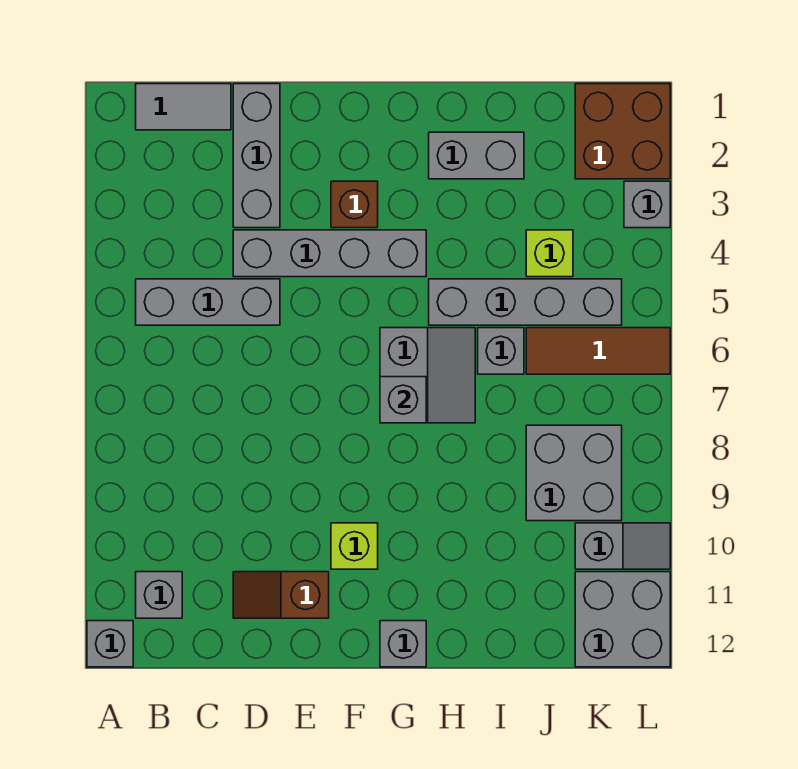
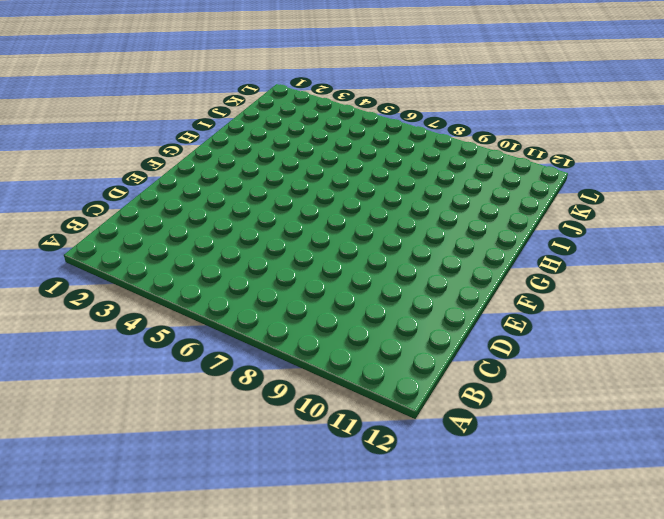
none -> grey 1x1 brick [87,621,133,667]
none -> grey 1x2 tile [136,84,231,130]
none -> grey 1x3 brick [136,279,280,325]

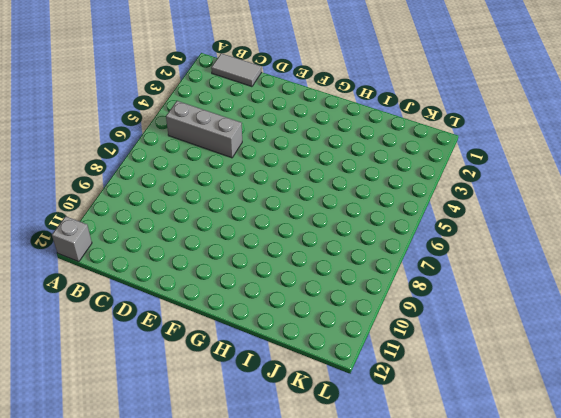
none -> grey 1x1 brick [136,572,182,618]
none -> grey 1x3 brick [233,84,280,228]
none -> grey 1x4 brick [233,230,426,277]

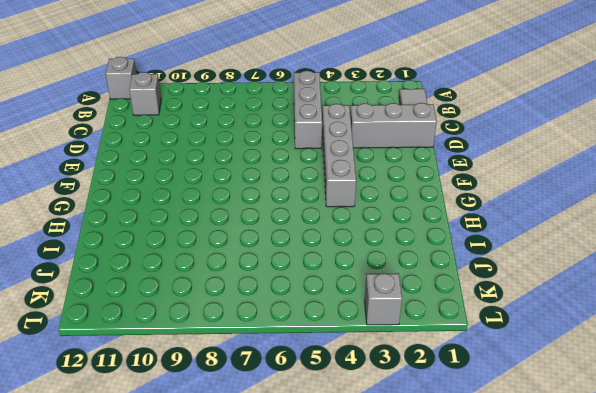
none -> brown 1x2 slope [233,572,329,618]
none -> brown 1x1 brick [331,181,378,228]
none -> lime 1x1 brick [331,523,378,569]

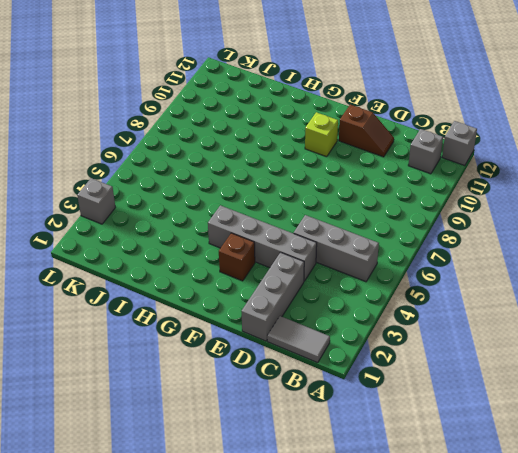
none -> grey 2x2 slope [380,328,475,423]
none -> grey 1x1 brick [380,621,426,667]
none -> grey 1x2 brick [429,132,524,179]

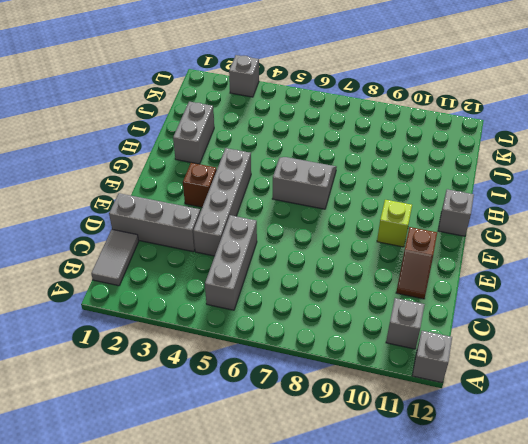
none -> grey 1x4 brick [429,279,622,325]
none -> grey 1x1 brick [478,328,524,374]
none -> lime 1x1 brick [526,230,573,277]

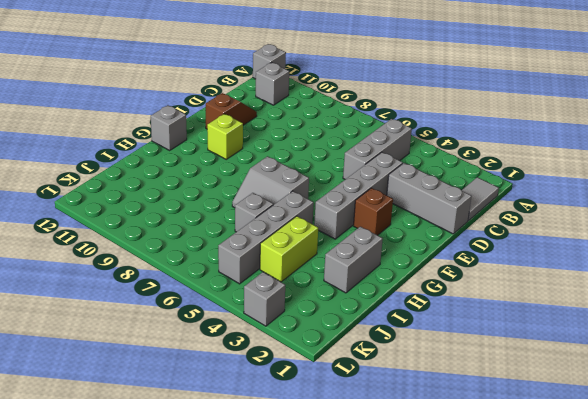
lime 1x2 brick [260,216,318,282] -> lime 1x1 brick [526,230,573,277]
none -> brown 1x3 tile [526,328,670,374]
none -> grey 2x2 brick [526,425,622,521]
none -> brown 2x2 brick [575,84,670,179]

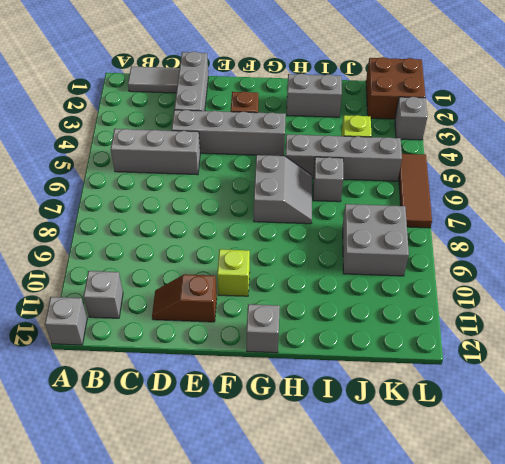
brown 1x3 tile [399,154,432,228] -> brown 1x3 tile turned to [526,328,670,374]
none -> grey 1x2 slope [575,523,670,569]
none -> grey 2x2 brick [575,572,670,667]
none -> grey 1x1 brick [380,377,426,423]

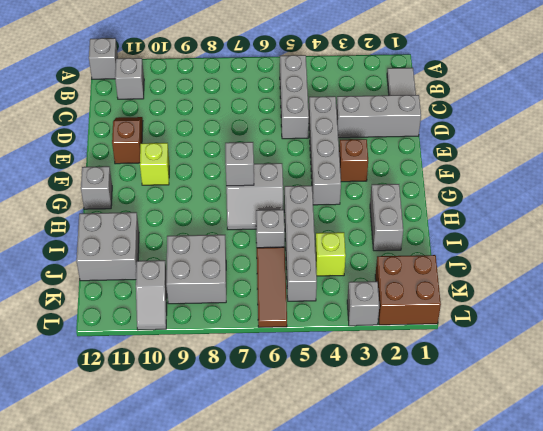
grey 2x2 brick [76,212,139,281] -> grey 2x2 brick moved to [575,572,670,667]

